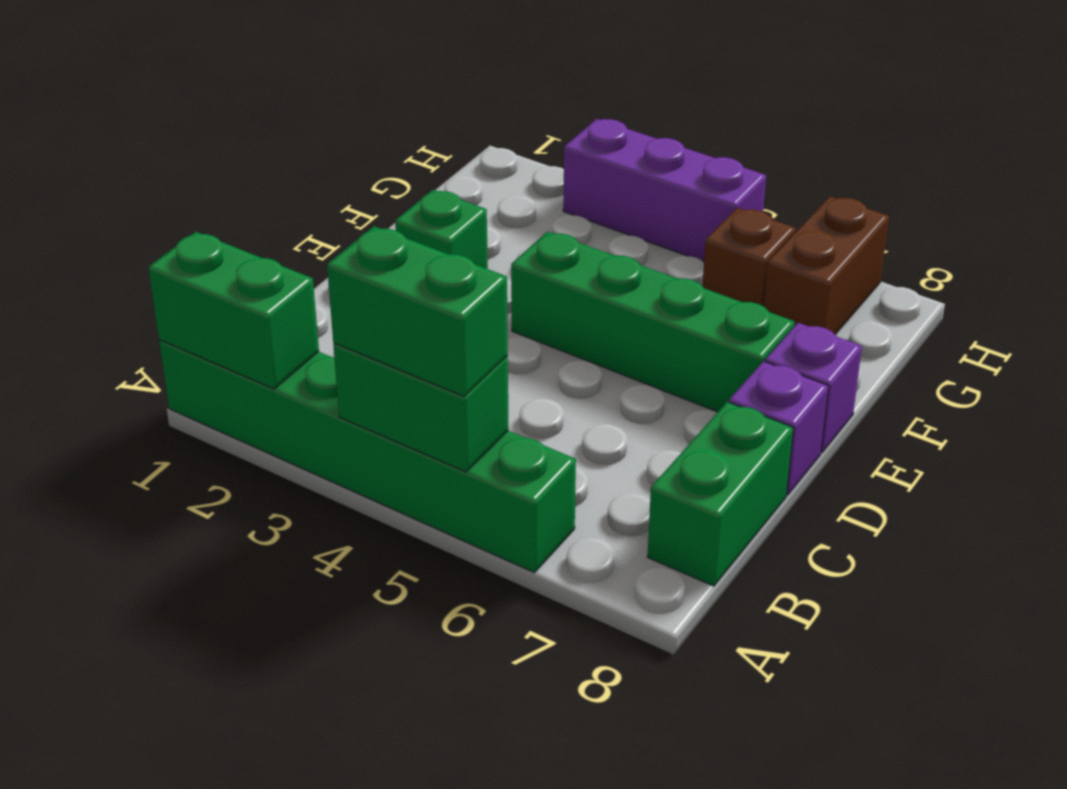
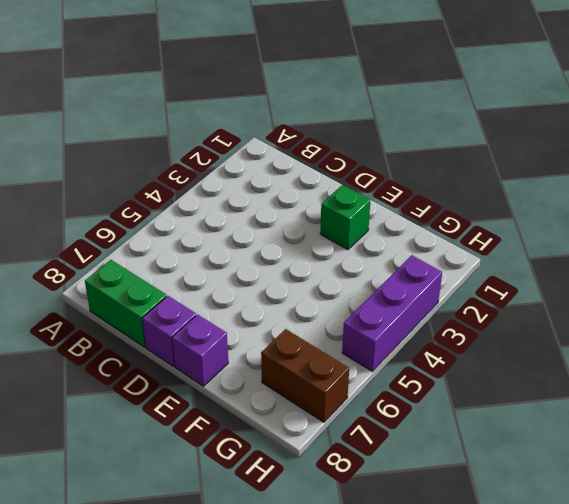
none -> green 1x6 brick [159,340,576,573]
none -> green 1x4 brick [511,231,795,412]
none -> brown 1x1 brick [703,208,796,306]

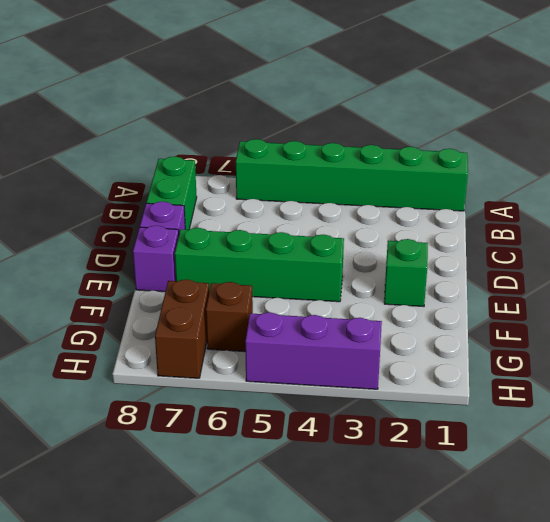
none -> green 1x2 brick [148,232,319,389]
none -> green 1x2 brick [333,343,509,472]
none -> green 1x2 brick [327,226,508,396]

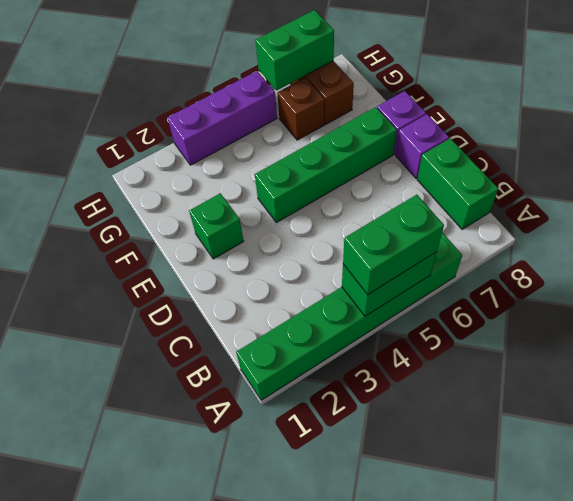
green 1x2 brick [256,10,334,91] -> green 1x2 brick moved to [148,232,319,389]

